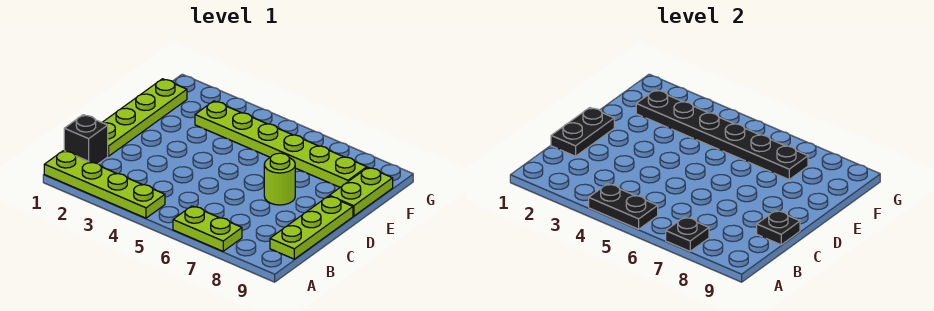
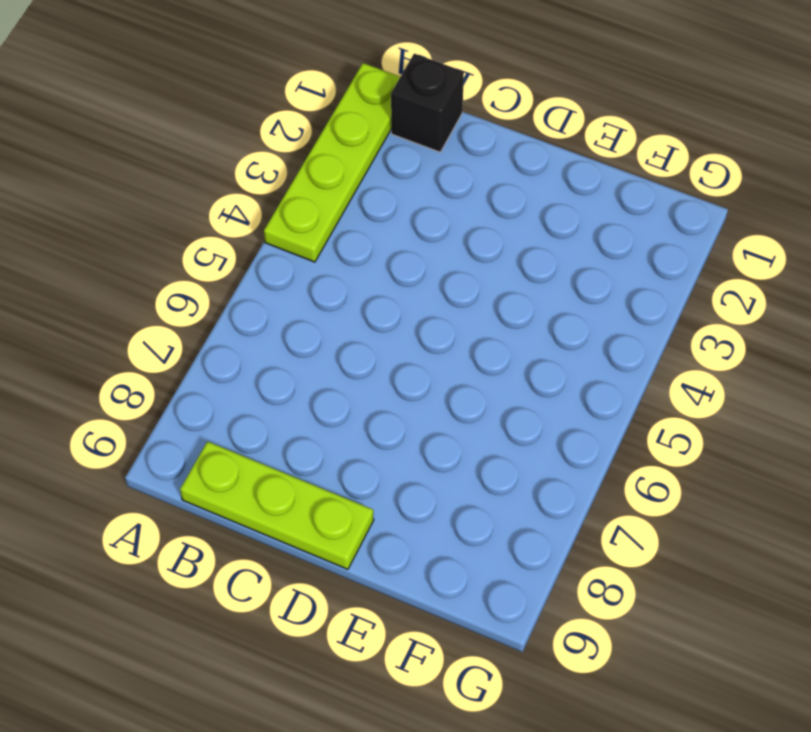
none -> lime 1x2 plate [173,206,242,251]
none -> lime 1x4 plate [102,79,187,156]
none -> lime 1x1 round brick [264,153,295,205]

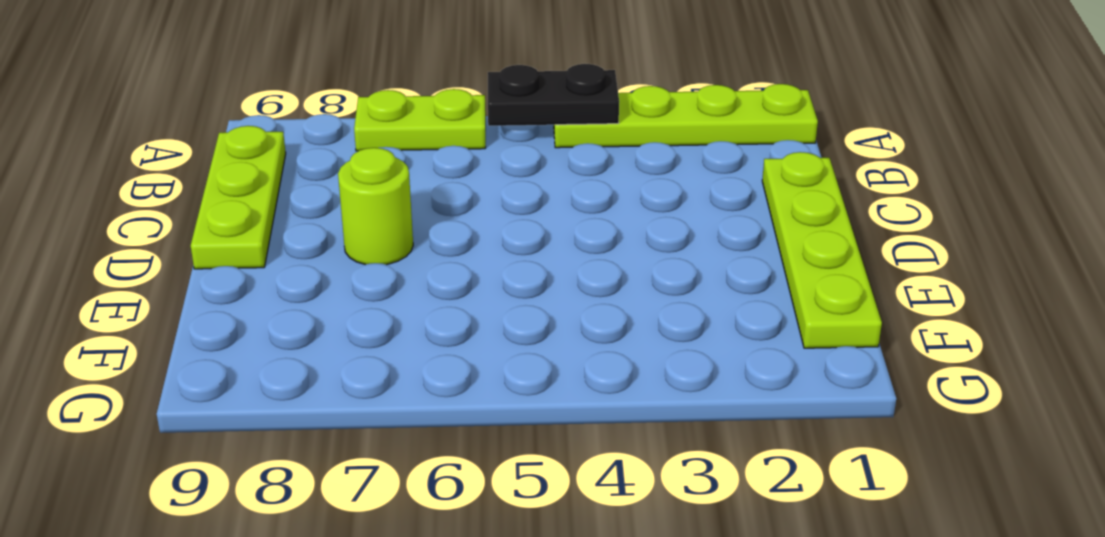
none -> black 1x1 brick [64,115,108,164]
none -> lime 1x2 plate [329,167,393,216]
none -> lime 1x6 plate [195,101,367,187]

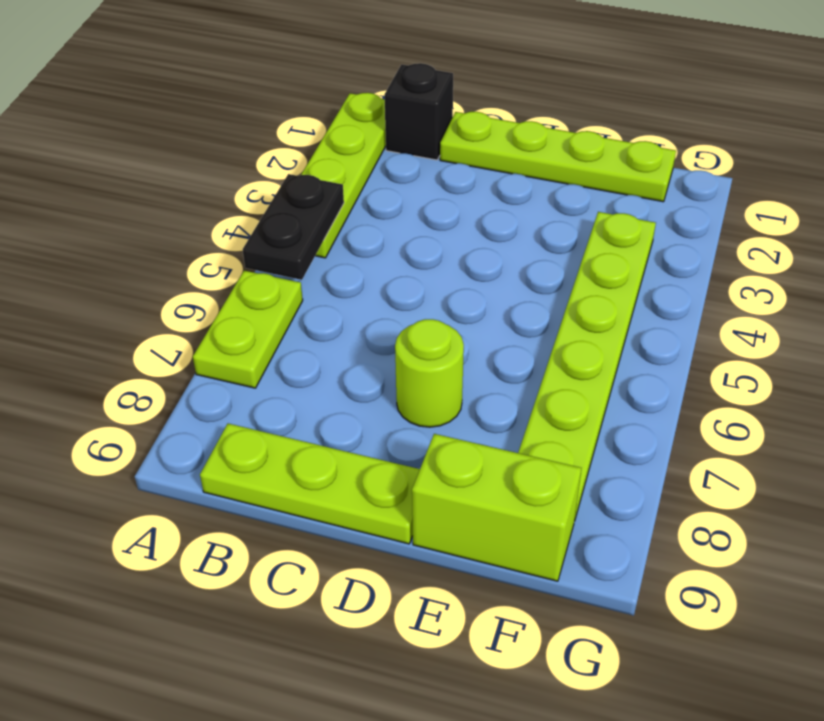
lime 1x2 brick [412,434,581,581] -> lime 1x2 plate [329,167,393,216]
none -> black 1x1 plate [666,217,709,251]
none -> black 1x2 plate [551,108,614,156]
none -> black 1x1 plate [757,210,800,245]

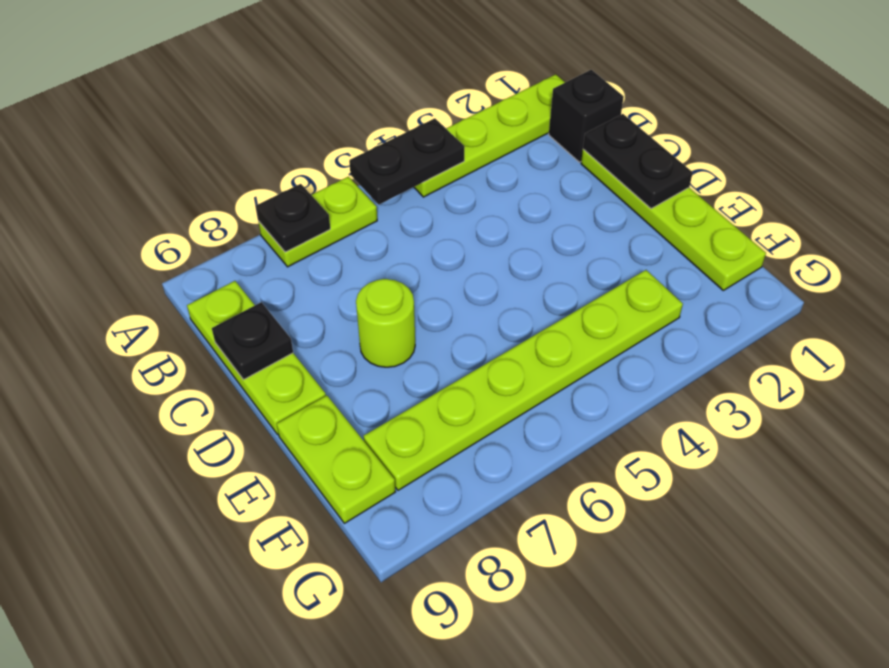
none -> black 1x6 plate [636,90,808,179]

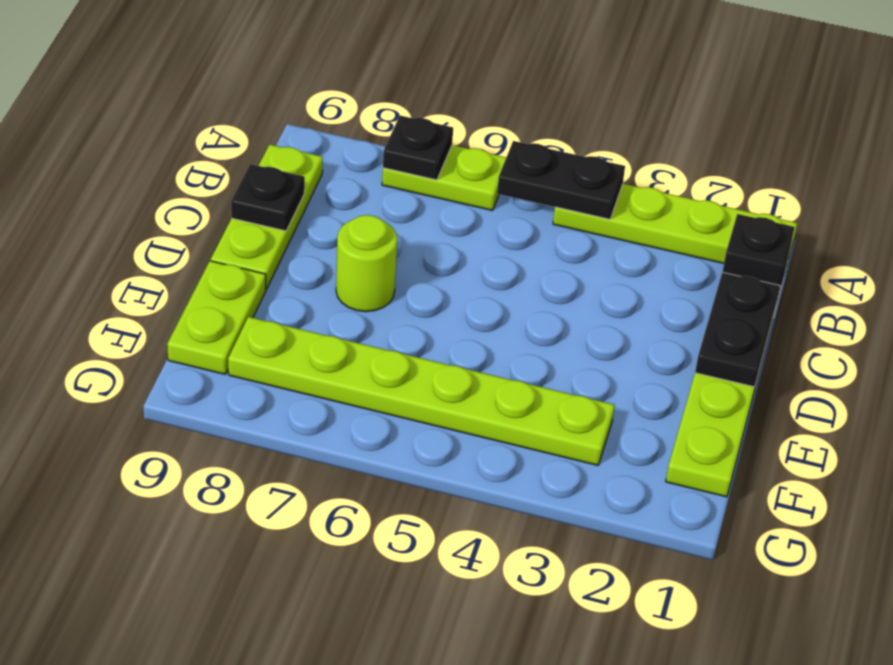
none -> black 1x6 plate [636,90,808,179]

